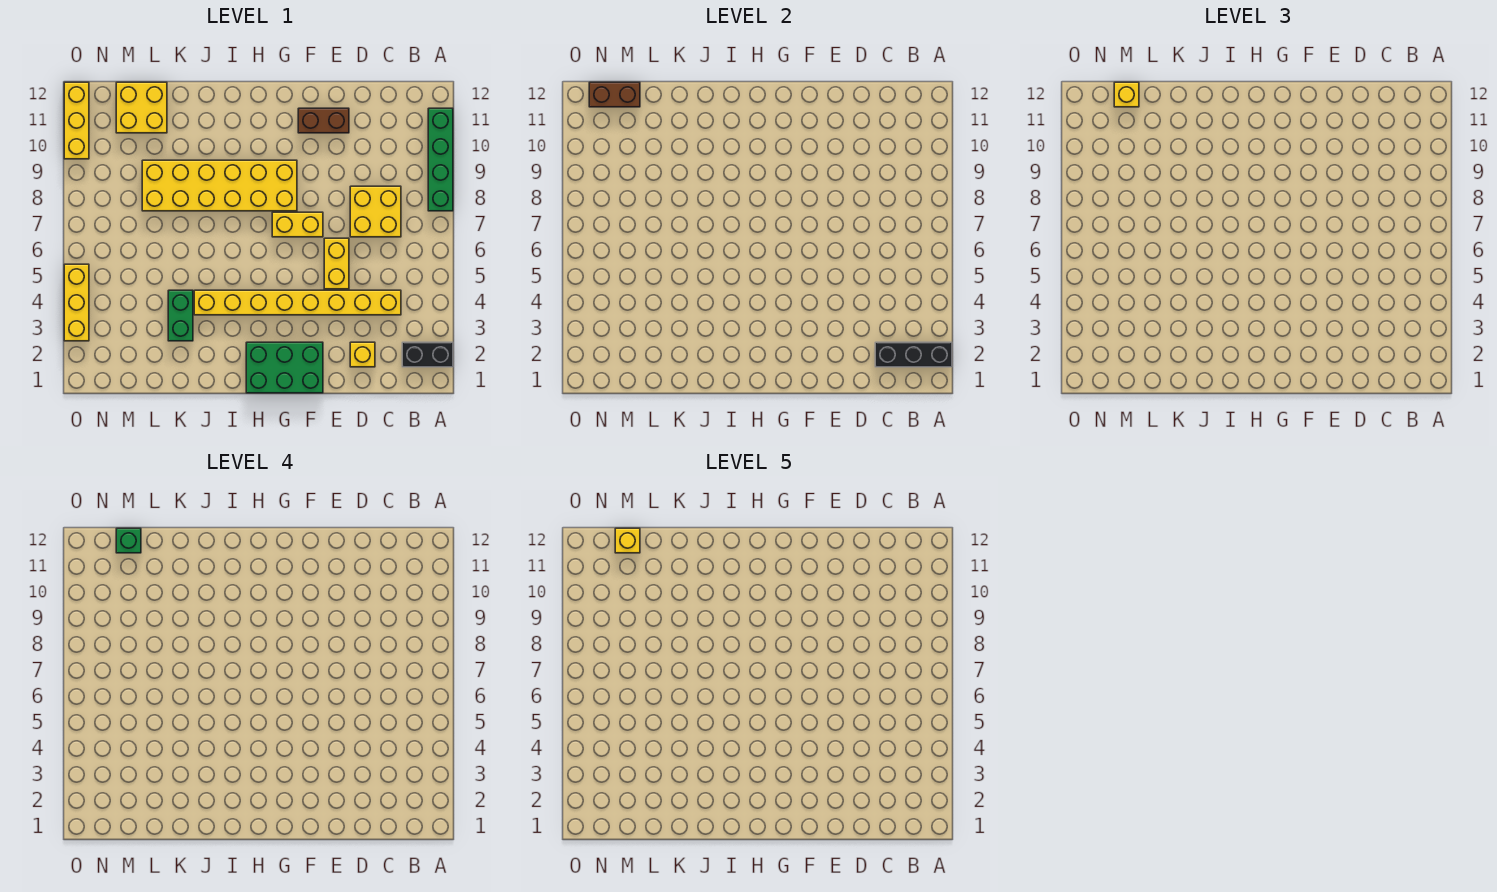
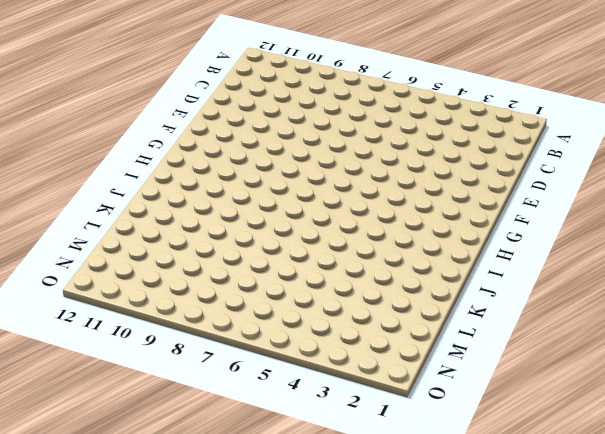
none -> black 1x2 brick [402,342,453,367]
none -> green 1x4 brick [428,108,453,211]
none -> yellow 1x8 brick [194,290,401,315]

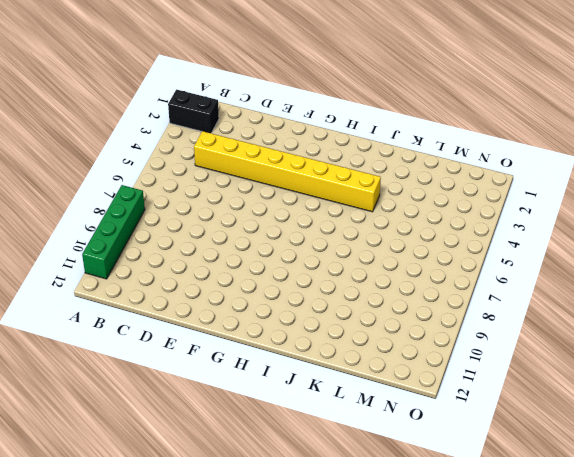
none -> yellow 2x2 brick [350,186,401,237]
none -> yellow 1x1 brick [350,342,375,367]
none -> yellow 1x2 brick [324,238,349,289]

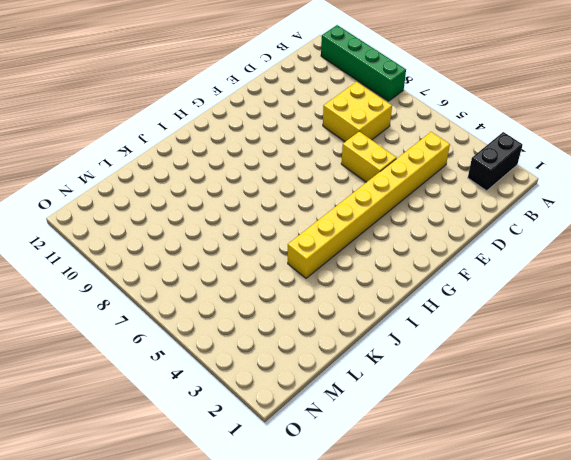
none -> yellow 1x1 brick [350,342,375,367]
none -> brown 1x2 brick [298,108,349,133]
none -> green 2x3 brick [246,342,323,393]

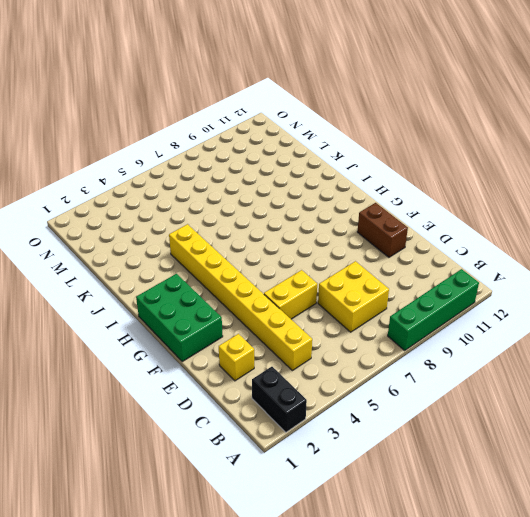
none -> yellow 1x2 brick [272,212,323,237]
none -> yellow 2x6 brick [142,160,297,211]
none -> green 1x2 brick [168,290,193,341]

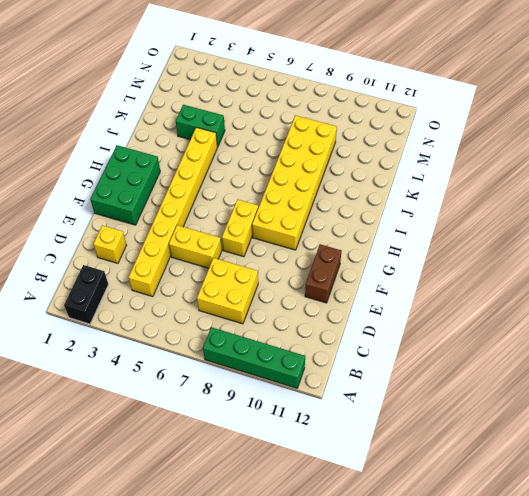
none -> yellow 2x2 brick [116,82,167,133]
none -> yellow 1x3 brick [64,264,89,341]
none -> yellow 1x3 brick [64,82,89,159]

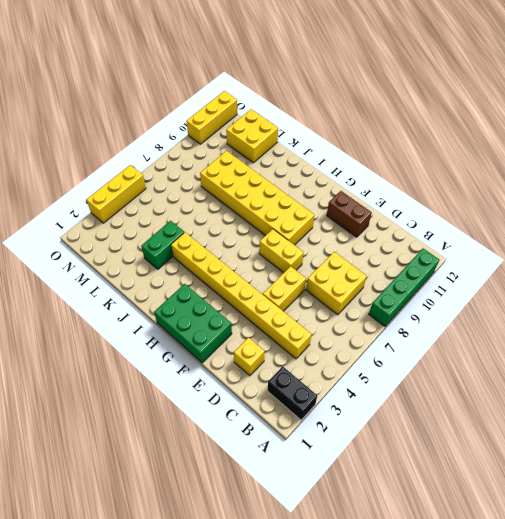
none -> black 1x3 brick [875,342,952,367]
none -> brown 1x2 brick [589,82,640,107]
none -> yellow 1x1 brick [1114,82,1139,107]

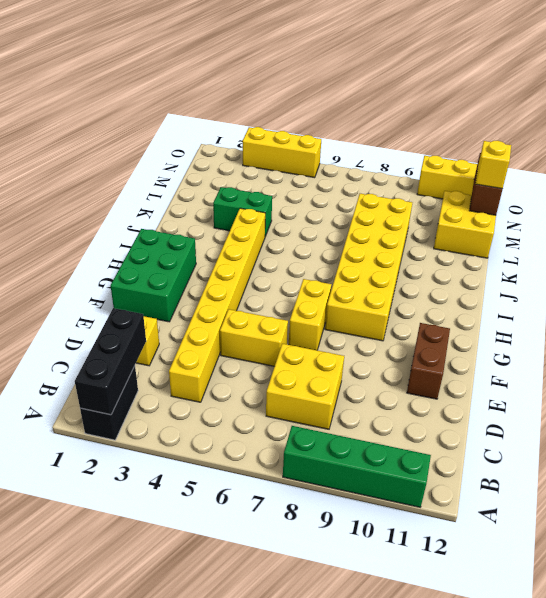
none -> green 1x1 brick [116,528,141,553]
none -> yellow 1x1 brick [615,528,640,553]

